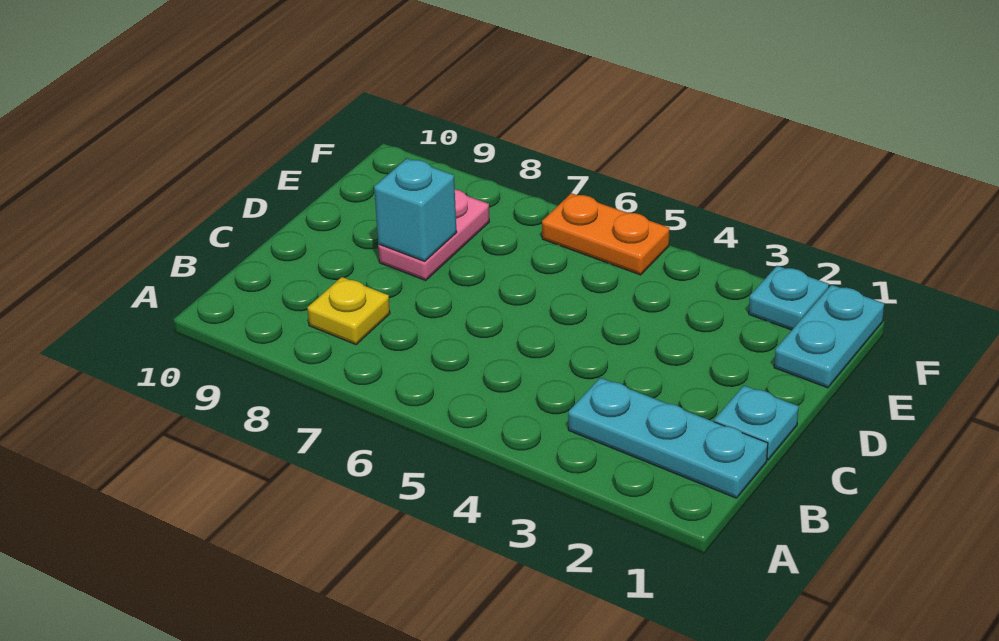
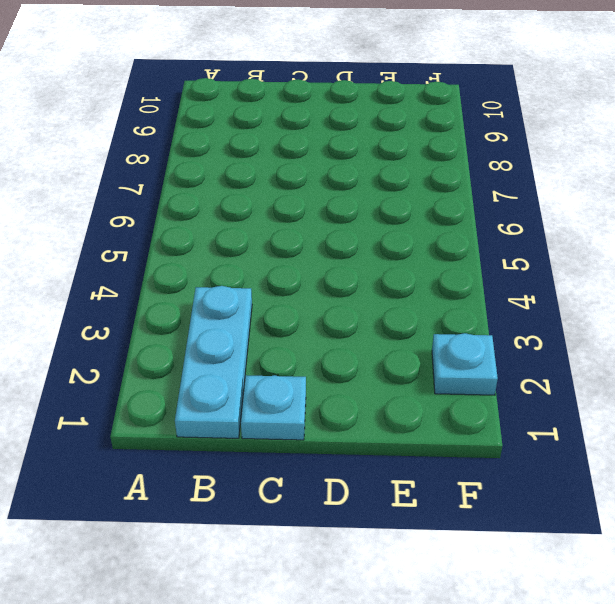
none -> yellow 1x1 plate [307,277,390,345]
none -> pink 1x2 plate [378,189,489,280]

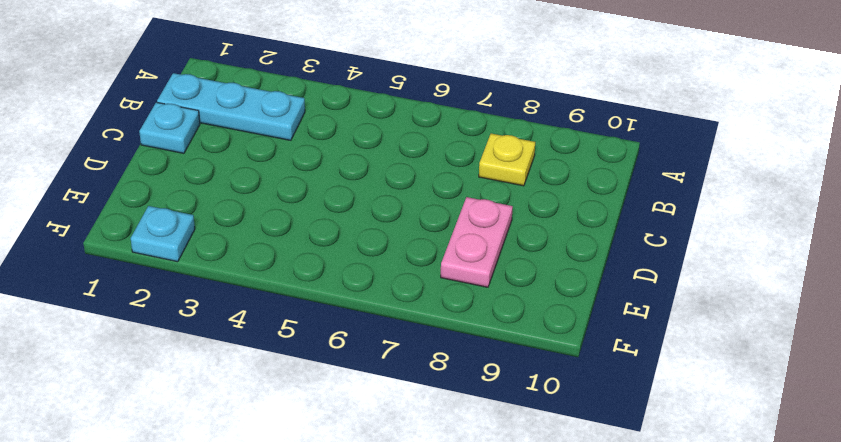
none -> cyan 1x2 plate [774,285,884,388]
none -> orange 1x2 plate [542,193,669,275]

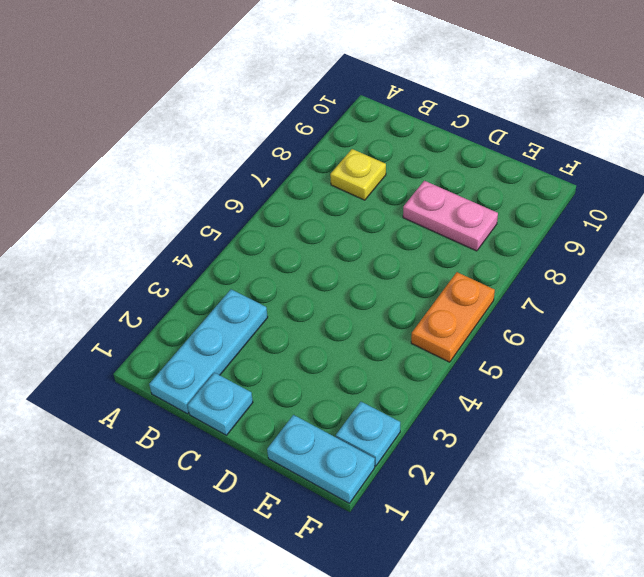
none -> cyan 1x1 brick [374,158,457,261]

